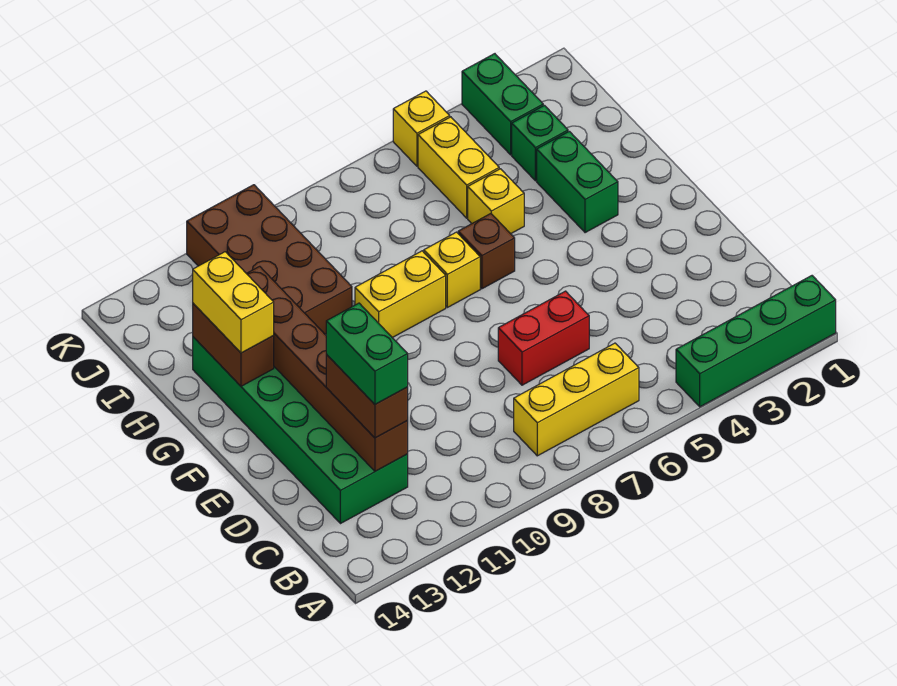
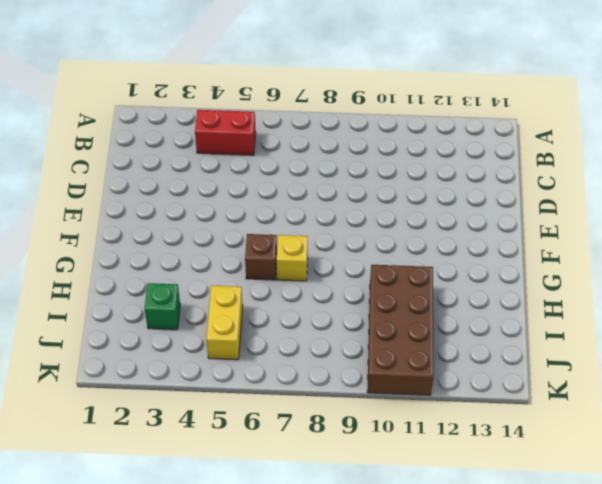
red 1x2 brick [195,110,256,155] -> red 1x2 brick moved to [498,291,589,385]
none -> green 1x4 brick [676,276,836,407]
none -> yellow 1x3 brick [514,343,639,456]
none -> green 2x6 brick [193,337,408,524]

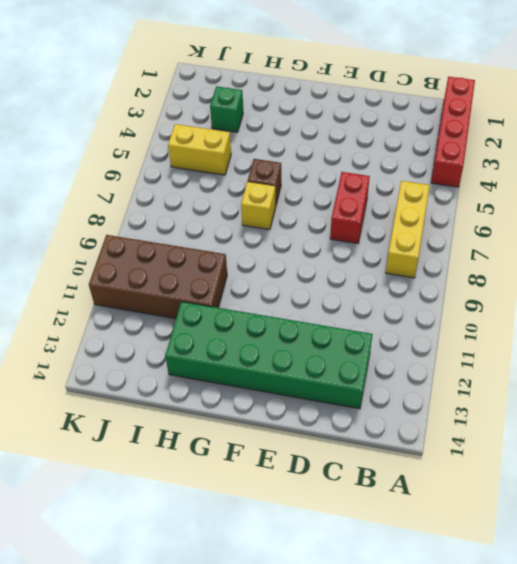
red 1x4 brick [431,77,475,187] -> green 1x4 brick [676,276,836,407]
none -> green 1x2 brick [537,131,618,233]
none -> yellow 1x2 brick [355,251,446,338]
none -> yellow 1x1 brick [468,169,524,234]

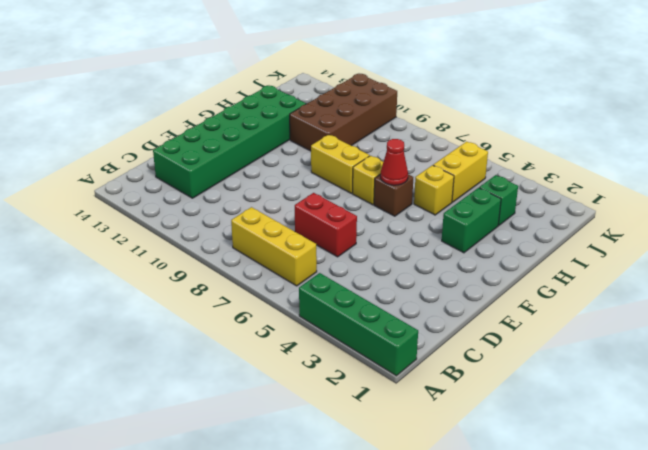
red 1x1 cone [381,139,408,185] -> none
none -> green 1x2 brick [462,54,543,155]
none -> yellow 1x1 brick [393,91,450,166]
none -> brown 1x6 brick [246,266,408,471]

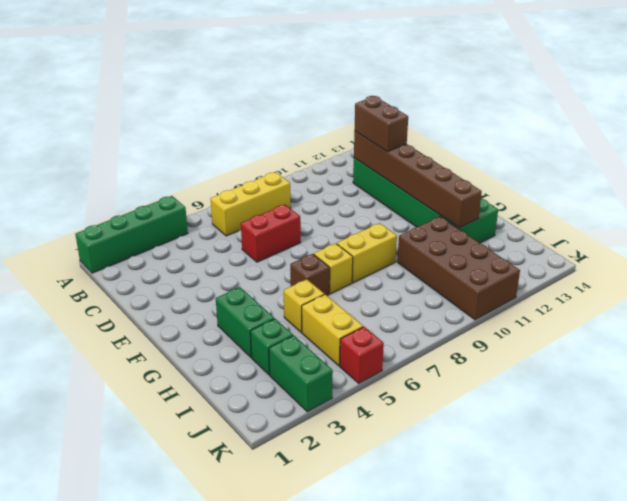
red 1x1 brick [340,327,384,383] -> yellow 1x1 brick [393,91,450,166]
none -> brown 1x2 brick [193,303,274,386]
none -> yellow 1x2 brick [193,252,274,353]
none -> green 1x2 brick [326,303,408,404]

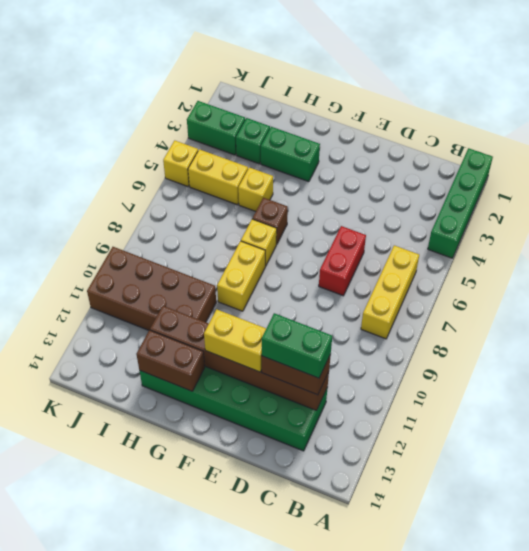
yellow 1x2 brick [204,309,266,372] -> yellow 1x2 brick moved to [193,252,274,353]

